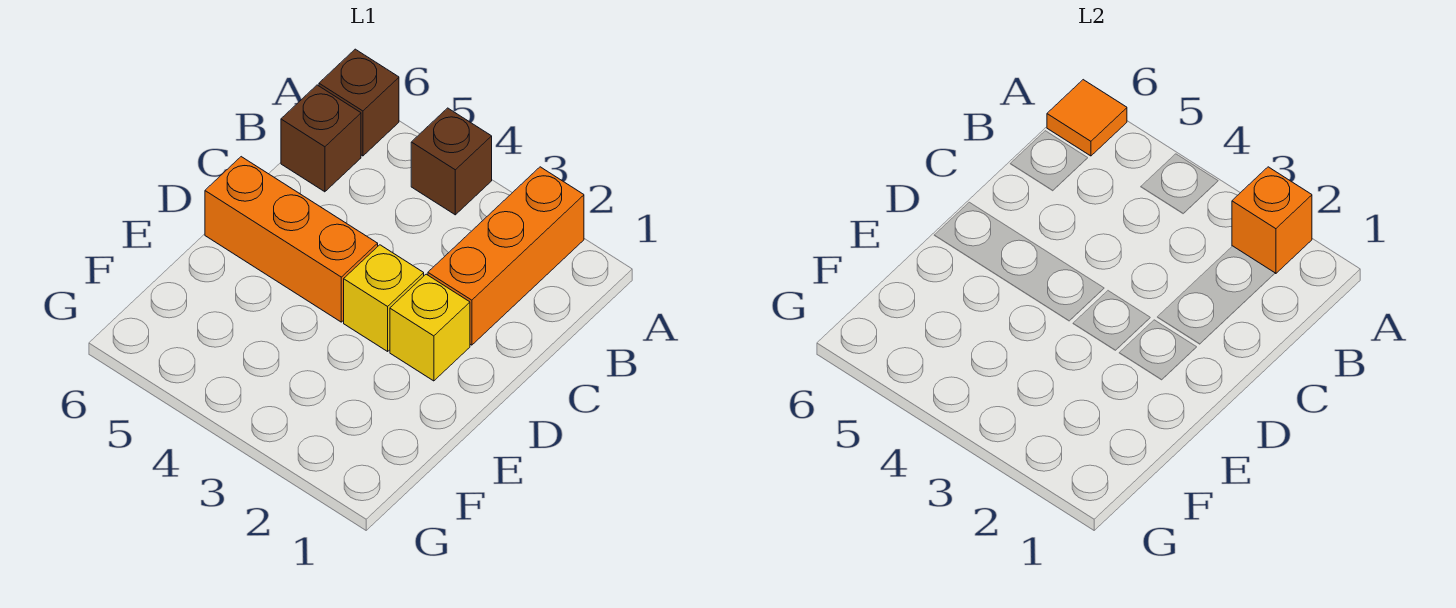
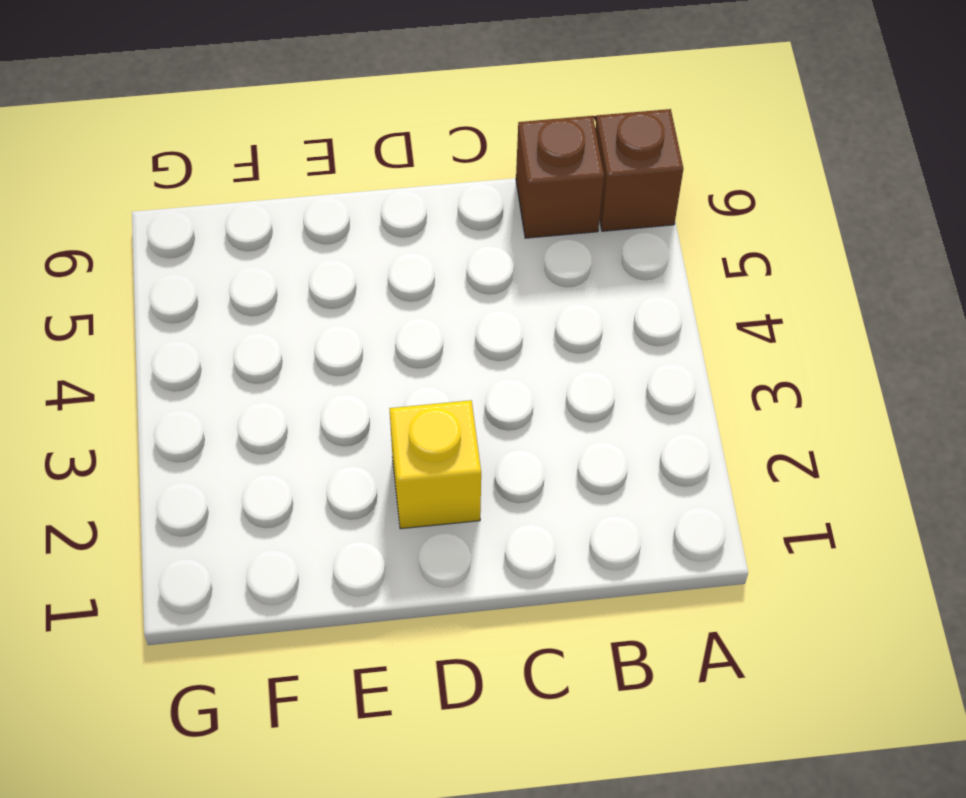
none -> orange 1x3 brick [428,167,584,345]
none -> brown 1x1 brick [411,108,492,215]

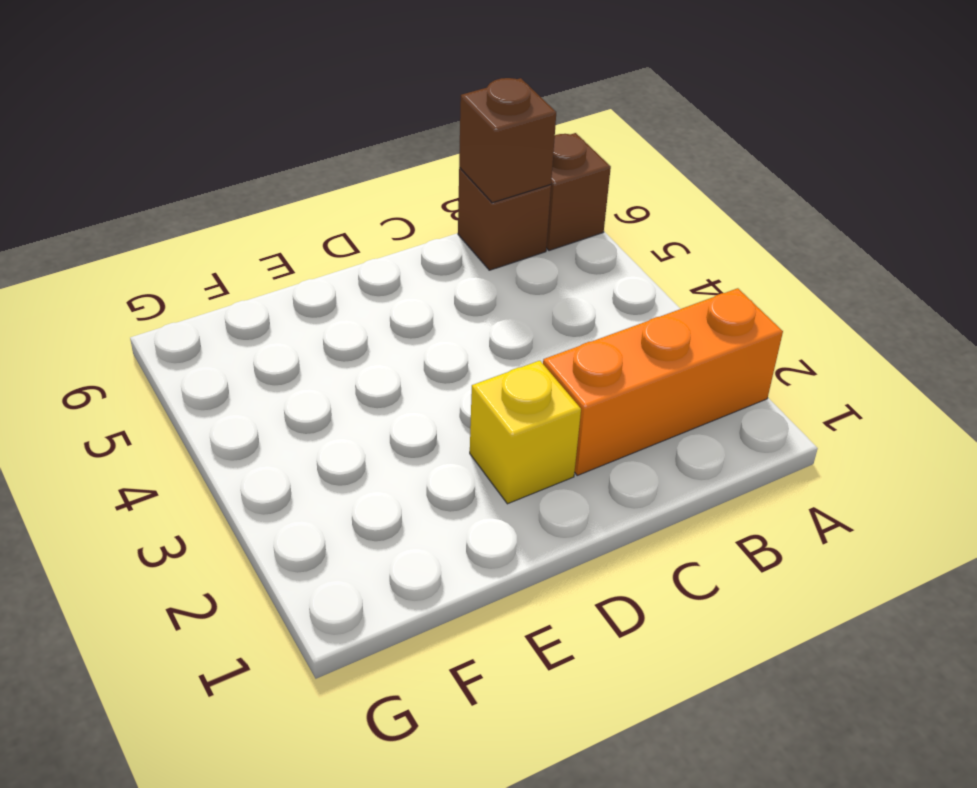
brown 1x1 brick [459,78,556,203] -> brown 1x1 brick moved to [411,108,492,215]
none -> yellow 1x1 brick [344,245,424,351]
none -> orange 1x3 brick [205,157,378,322]

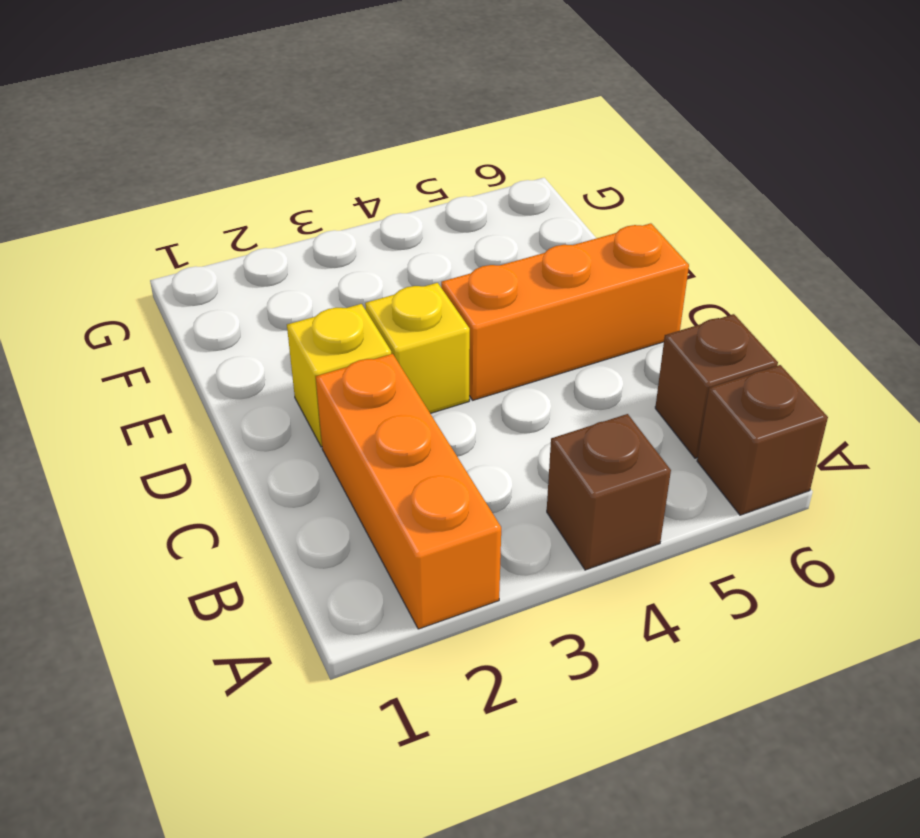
none -> orange 1x1 brick [1232,167,1312,274]
none -> orange 1x1 tile [1047,80,1127,156]

